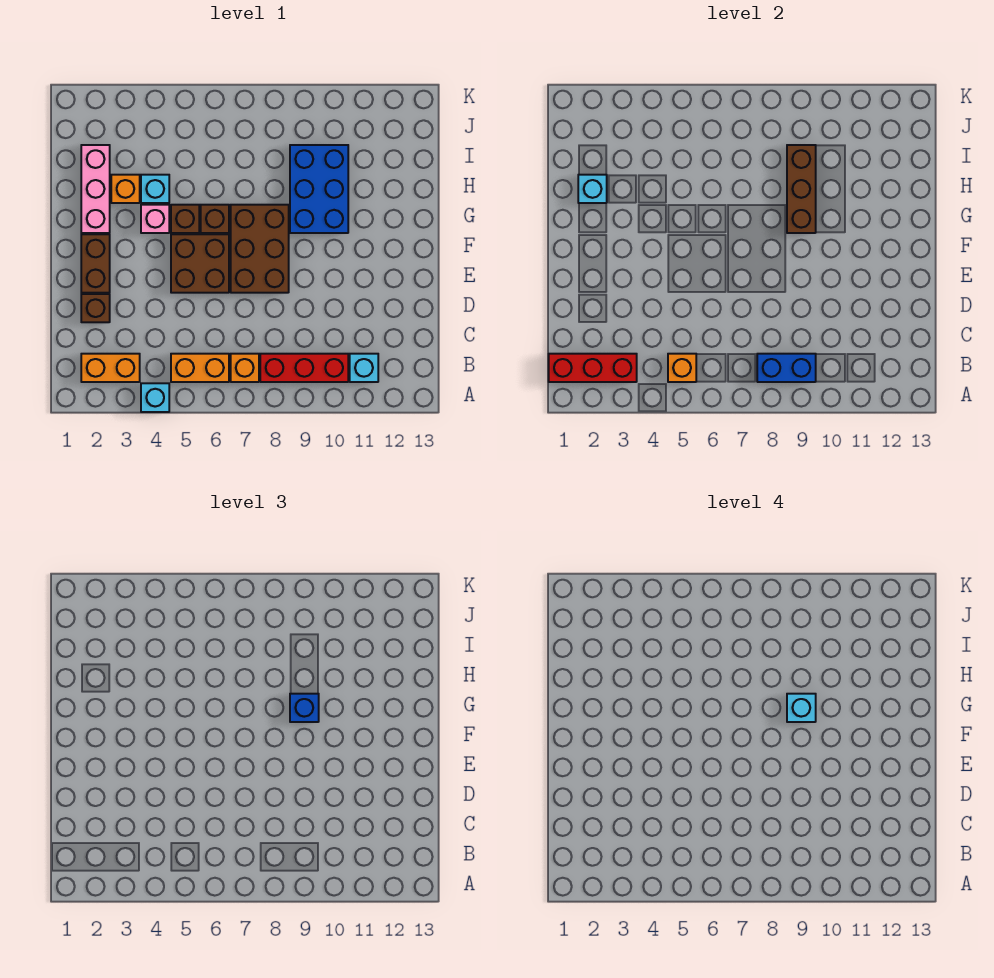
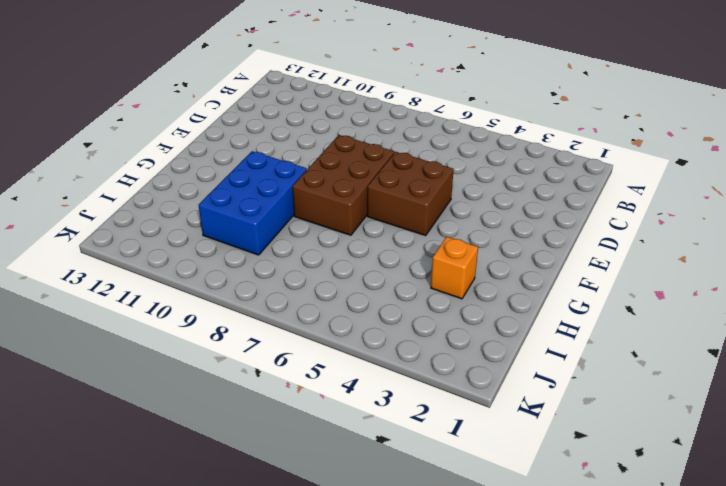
none -> cyan 1x1 brick [141,383,169,412]
none -> orange 1x2 brick [81,354,140,382]
none -> orange 1x2 brick [171,354,229,382]

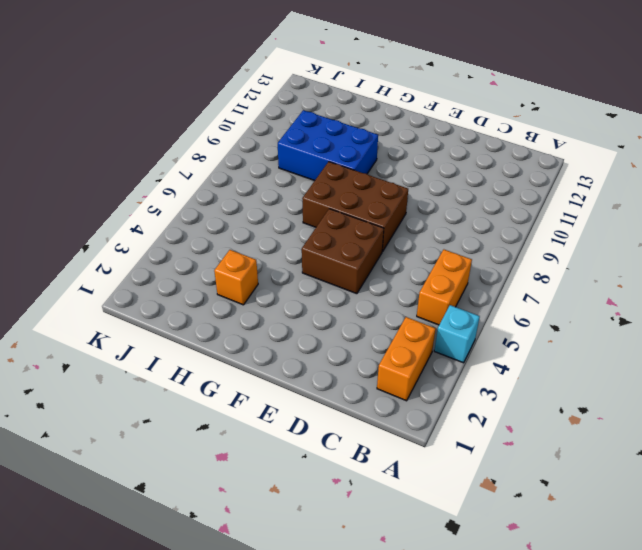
none -> orange 1x1 brick [231,354,259,382]
none -> red 1x3 brick [260,354,348,382]
none -> cyan 1x1 brick [350,354,378,382]

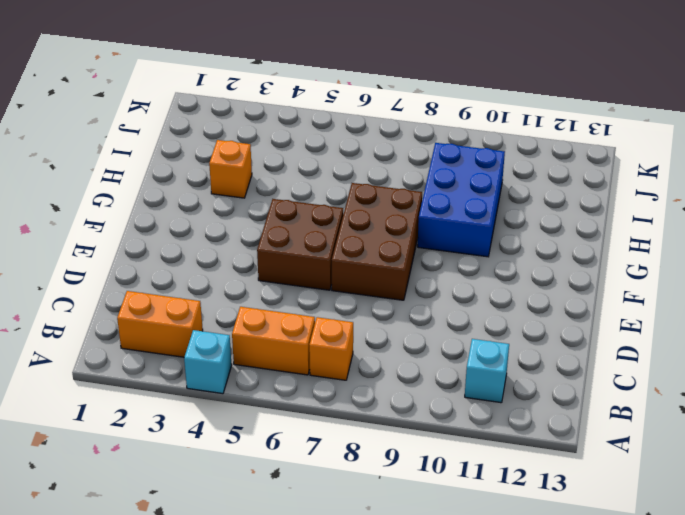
none -> red 1x3 brick [260,354,348,382]
none -> brown 1x1 brick [81,294,110,322]
none -> brown 1x2 brick [81,234,110,293]

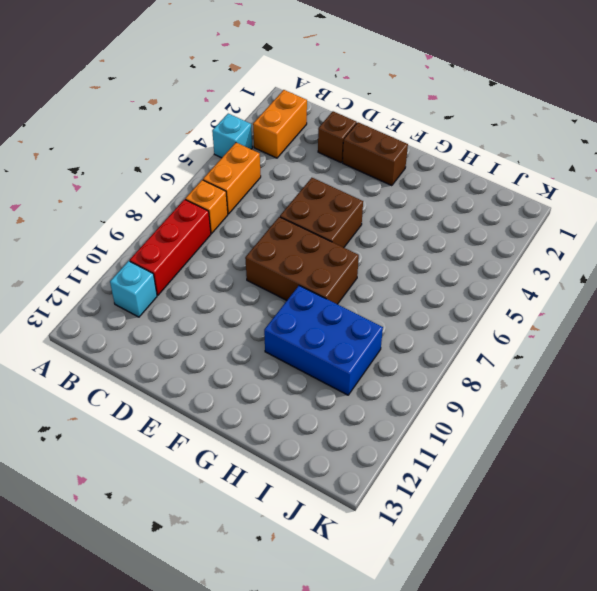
none -> pink 1x3 brick [81,145,110,233]
none -> pink 1x1 brick [141,205,169,233]
none -> brown 1x1 brick [171,205,199,233]

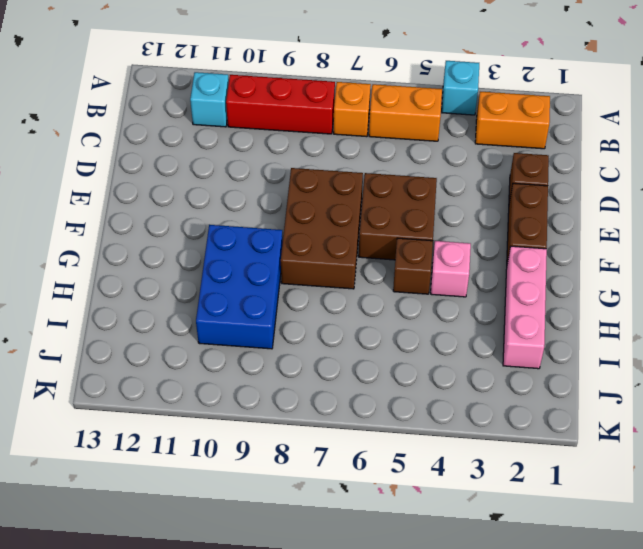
none -> brown 1x1 brick [201,205,229,233]
none -> orange 1x1 brick [111,175,140,203]
none -> cyan 1x1 brick [141,175,169,203]

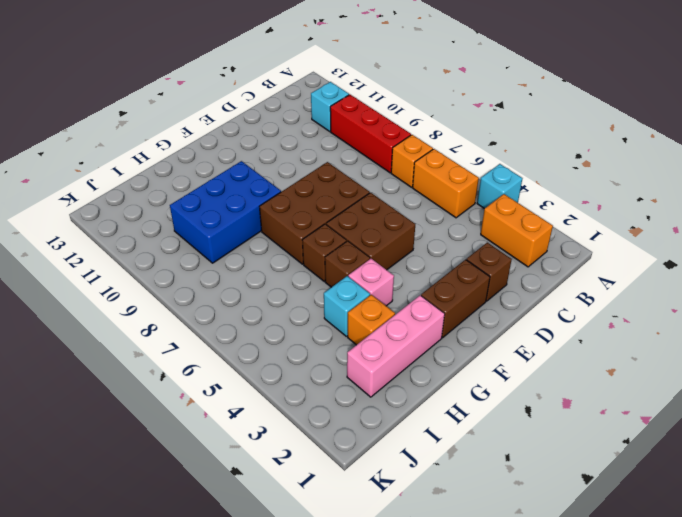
none -> red 1x3 brick [549,354,637,382]
none -> orange 1x1 brick [668,354,696,382]
none -> blue 1x2 brick [757,354,816,382]

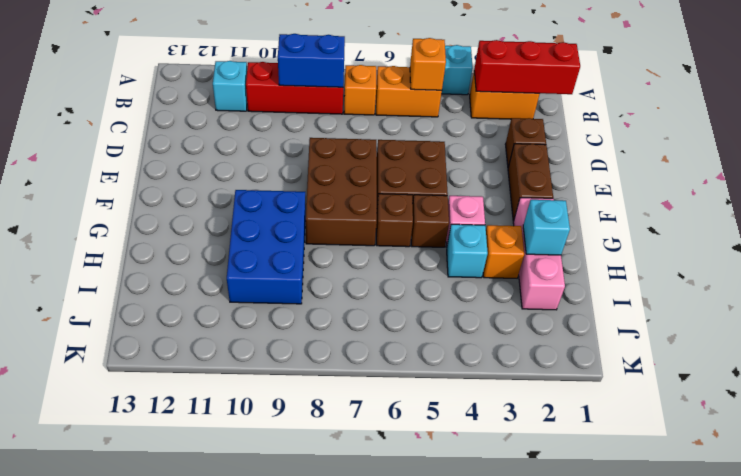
none -> brown 1x3 brick [787,145,816,233]
none -> blue 1x1 brick [290,694,319,722]
none -> cyan 1x1 brick [787,694,816,722]

